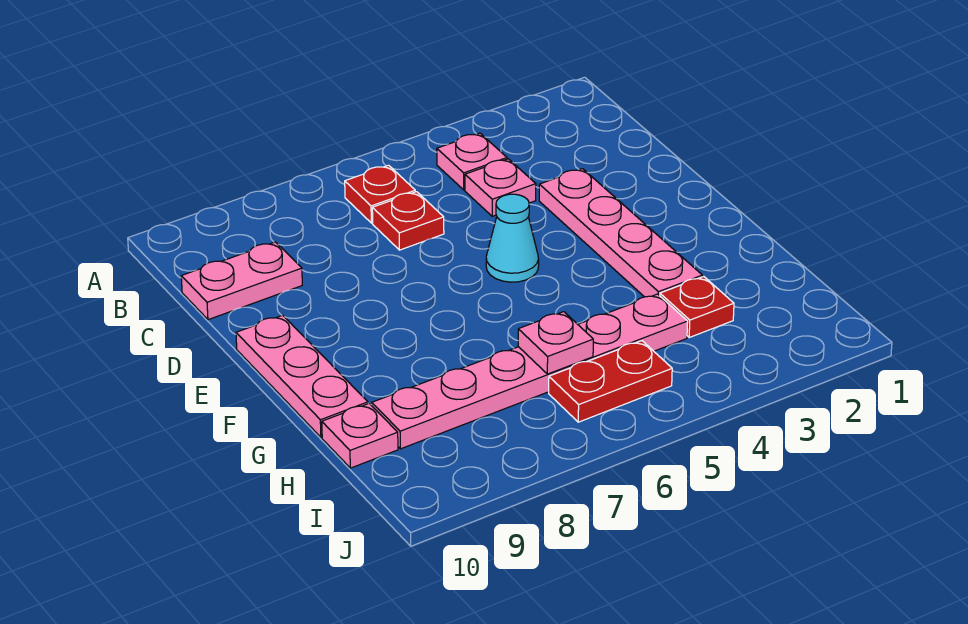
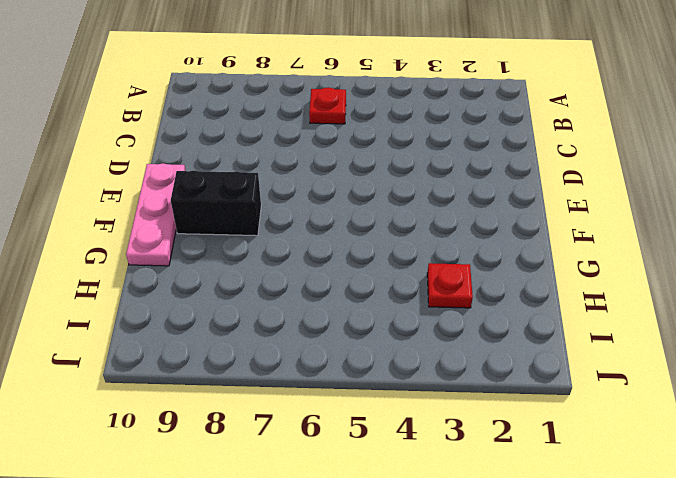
black 1x2 brick [171,170,261,236] -> none
none -> pink 1x1 plate [437,133,507,190]
none -> pink 1x1 plate [465,159,536,216]
none -> red 1x1 plate [372,192,444,250]

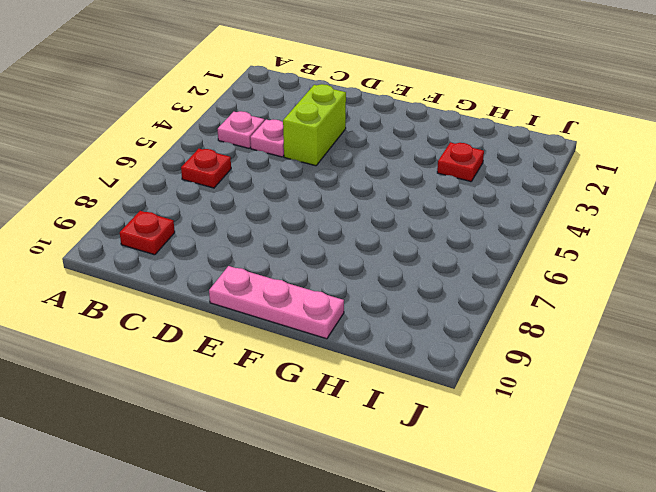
red 1x1 plate [120,211,175,255] -> red 1x1 plate moved to [372,192,444,250]
lime 1x2 brick [283,84,346,166] -> pink 1x4 plate [539,169,702,297]
none -> pink 1x2 plate [181,242,302,320]
none -> cyan 1x1 cone [486,194,539,282]
none -> pink 1x6 plate [372,294,688,449]

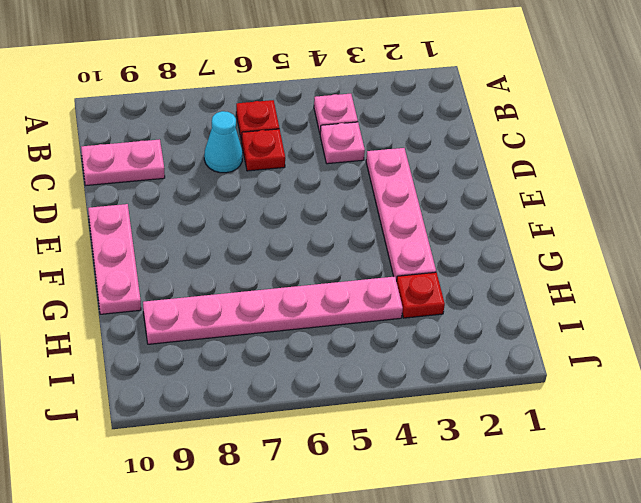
cyan 1x1 cone [204,111,242,173] -> cyan 1x1 cone moved to [486,194,539,282]
none -> pink 1x1 plate [322,403,398,468]
none -> red 1x2 plate [549,341,672,422]
none -> pink 1x1 plate [518,312,593,374]

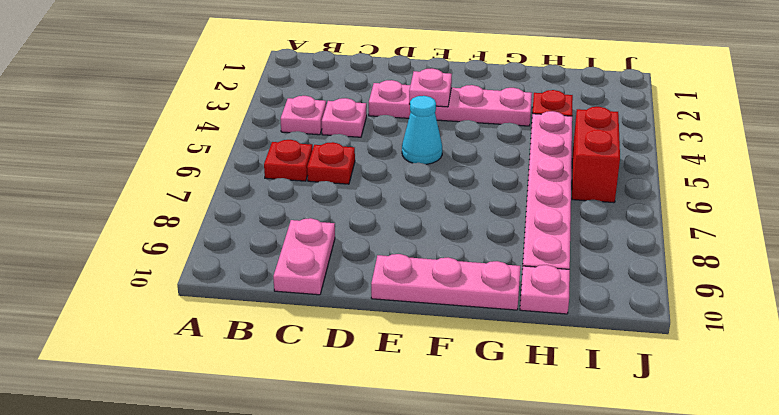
pink 1x1 plate [409,68,452,107] -> pink 1x1 plate moved to [518,312,593,374]
red 1x2 brick [572,107,620,203] -> red 1x2 plate [549,341,672,422]

